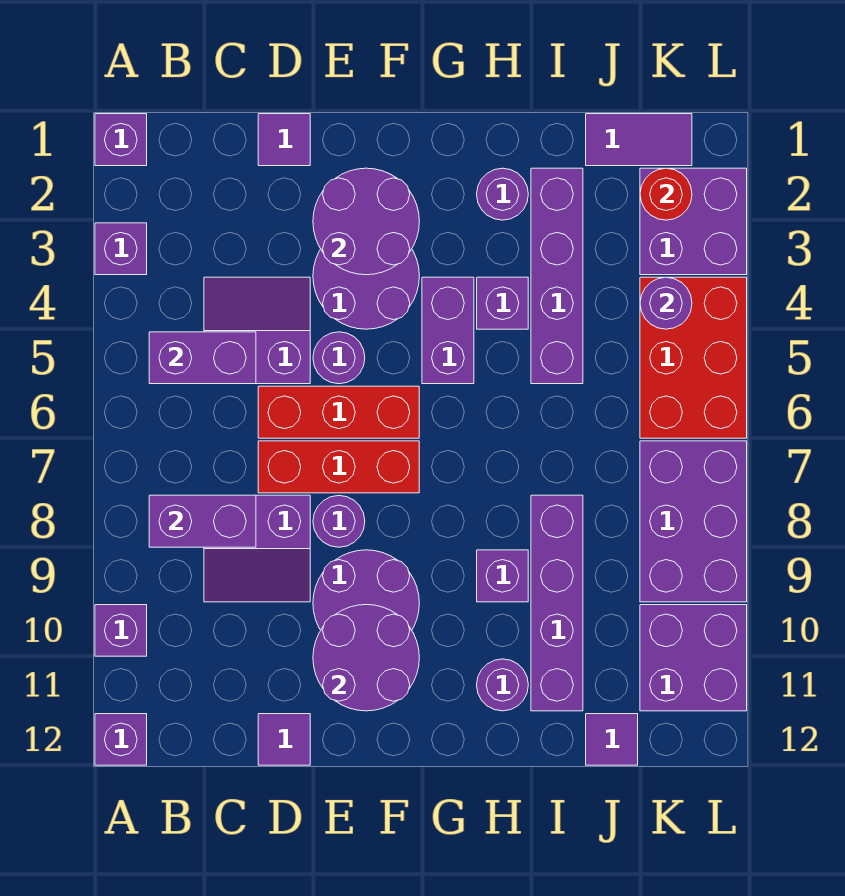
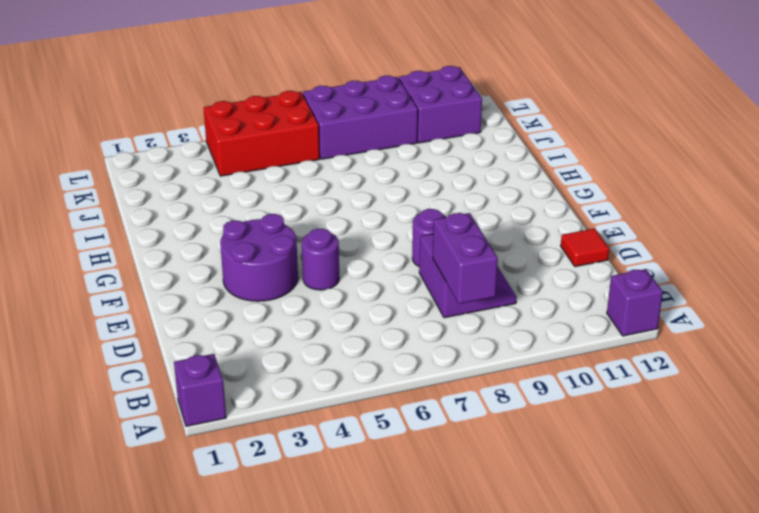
red 1x1 tile [561,229,609,267] -> purple 1x1 tile [258,714,310,765]
none -> purple 1x1 brick [95,223,147,275]
none -> purple 1x1 brick [95,605,147,656]
none -> purple 2x2 slope [204,277,310,384]
none -> purple 1x1 tile [258,114,310,166]

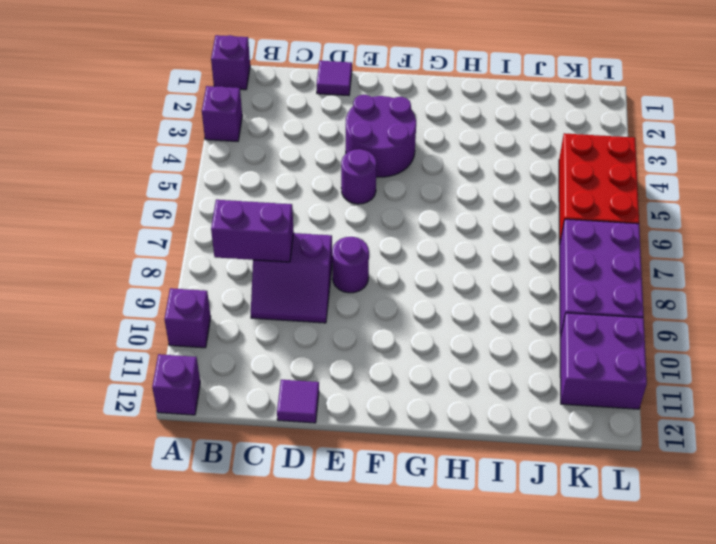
none -> purple 2x2 slope [204,277,310,384]
none -> red 1x3 brick [258,386,419,438]
none -> red 1x3 brick [258,441,419,493]
none -> purple 2x2 round brick [313,550,419,630]

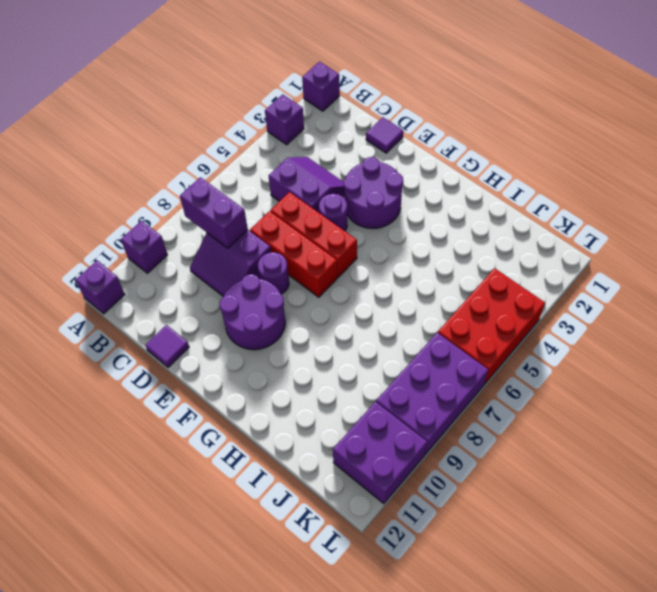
none -> purple 1x2 brick [422,277,474,384]
none -> purple 1x1 round brick [477,168,528,220]
none -> purple 1x1 brick [477,277,528,329]
none -> purple 1x1 brick [477,550,528,602]

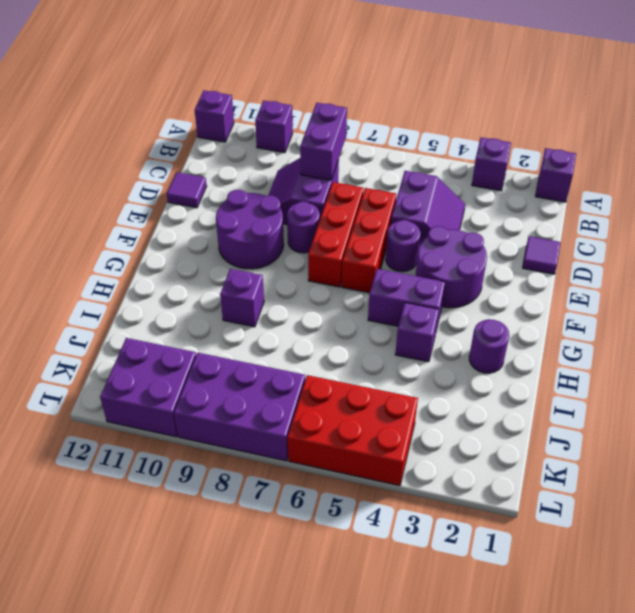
none -> purple 1x1 round brick [477,659,528,711]
none -> purple 1x4 brick [531,168,583,384]
none -> purple 1x4 brick [531,495,583,711]
none -> purple 1x2 tile [586,114,692,166]

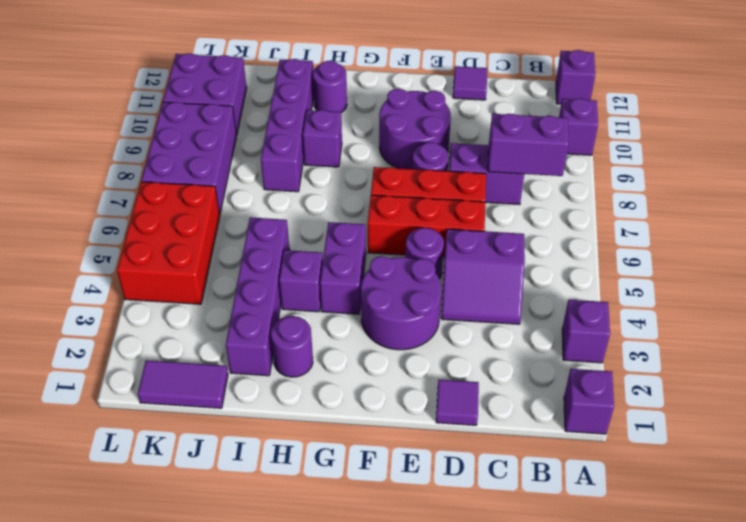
none -> purple 1x1 tile [586,714,638,765]
none -> purple 2x2 brick [640,168,747,275]
none -> purple 1x2 brick [149,332,256,384]
none -> purple 2x2 round brick [313,168,419,275]

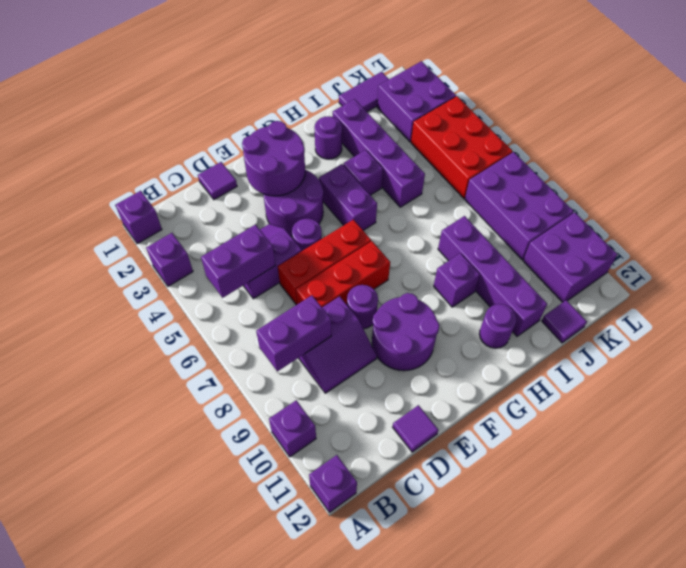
none -> purple 2x2 round brick [313,605,419,711]
none -> red 1x1 round brick [640,168,692,220]
none -> purple 1x1 round brick [640,277,692,329]

